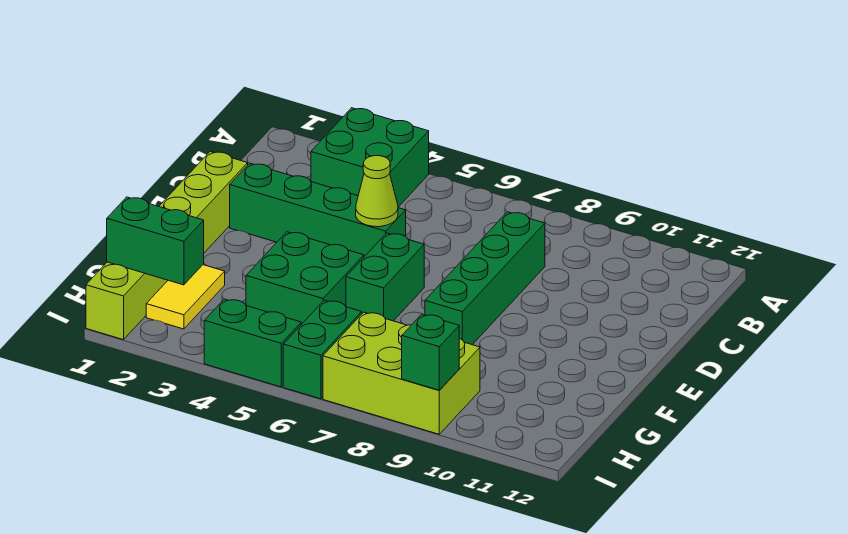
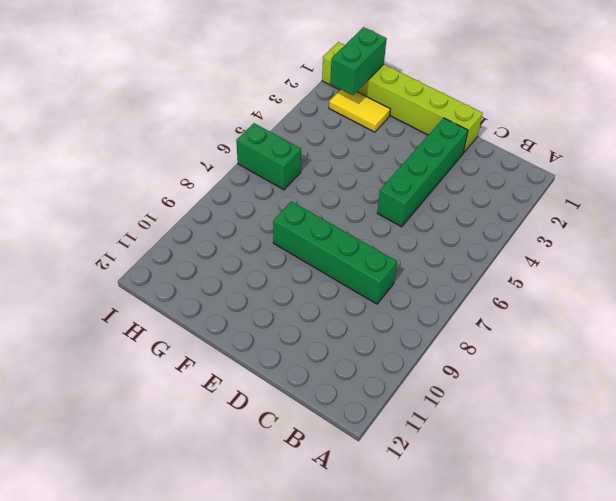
none -> green 2x2 brick [311,108,429,207]
none -> green 1x2 brick [346,233,424,321]
none -> green 2x2 brick [246,232,364,325]

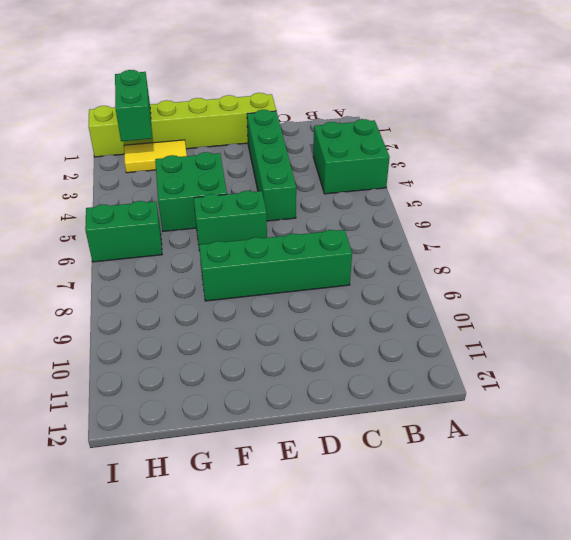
none -> lime 2x3 brick [323,312,480,434]
none -> green 1x2 brick [204,299,301,387]
none -> lime 1x1 cone [356,156,398,227]

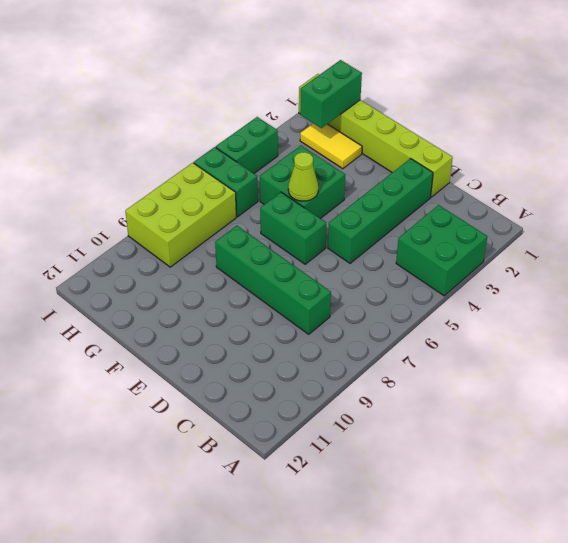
lime 1x1 cone [288,152,318,201] -> lime 1x1 cone moved to [356,156,398,227]
none -> green 1x1 brick [402,314,459,390]

